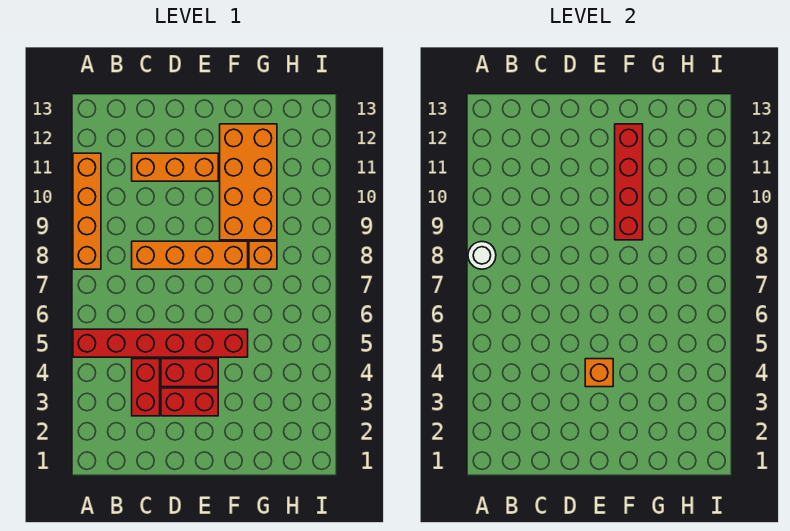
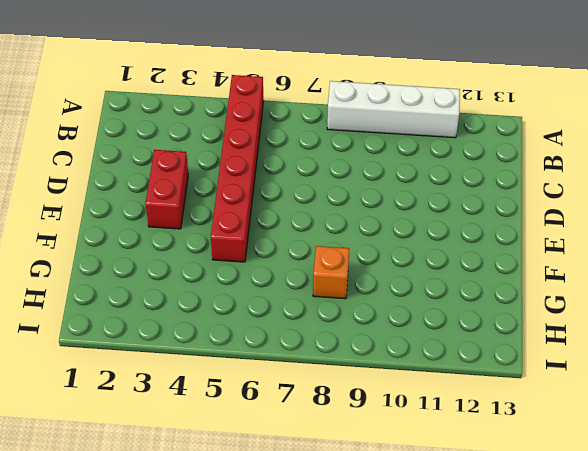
white 1x4 brick [327,81,460,138] -> orange 1x4 brick [73,153,101,269]
none -> red 1x2 brick [132,359,160,416]
none -> orange 1x4 brick [132,241,248,269]
none -> orange 1x3 brick [132,153,218,181]

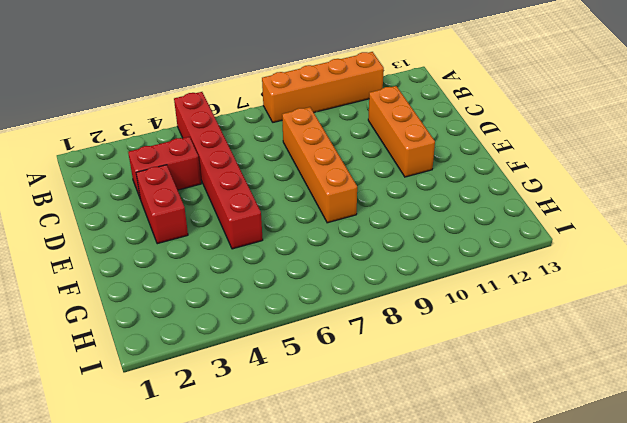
none -> red 1x2 brick [161,359,218,387]
none -> orange 2x4 brick [220,124,277,240]
none -> orange 1x1 brick [249,241,277,269]

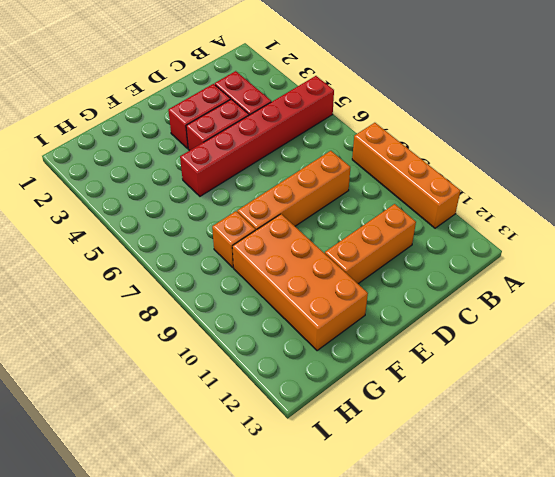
none -> white 1x1 round brick [468,242,496,269]
none -> orange 1x1 brick [585,359,613,387]
none -> red 1x4 brick [615,124,643,240]

